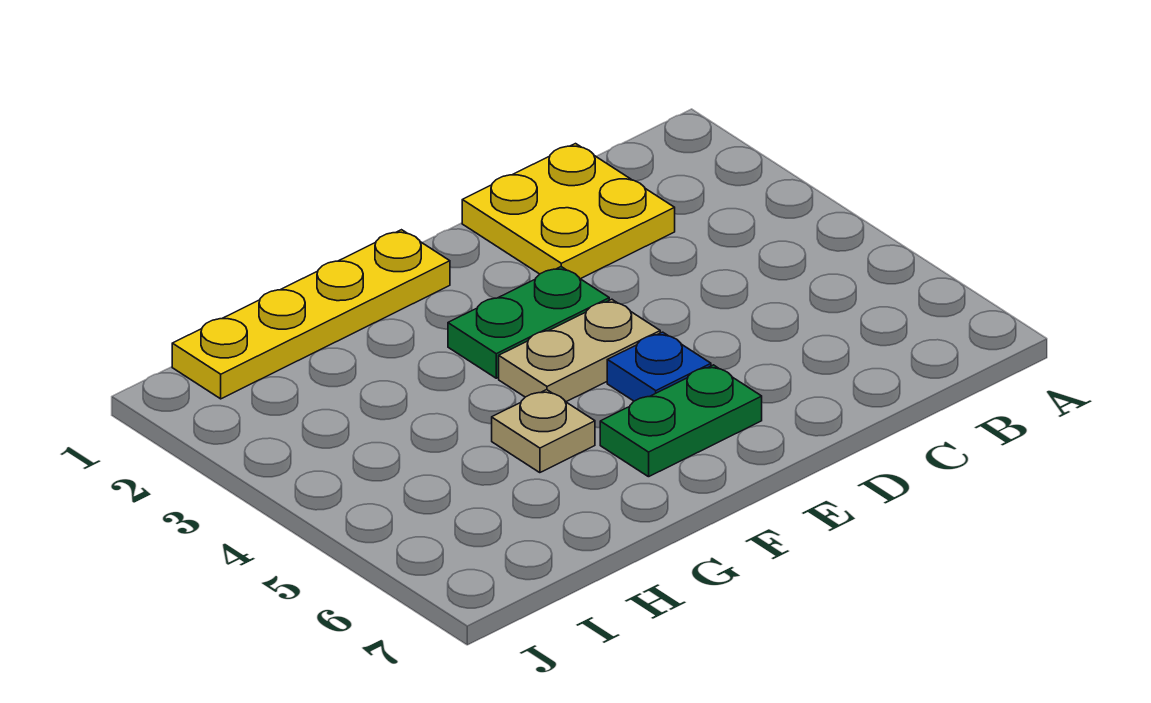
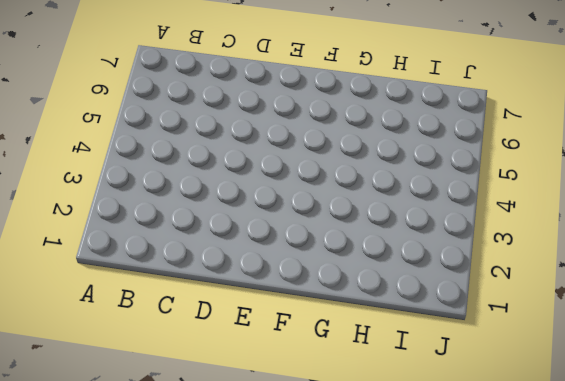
none -> yellow 2x2 plate [462,144,675,279]
none -> green 1x2 plate [448,267,609,378]

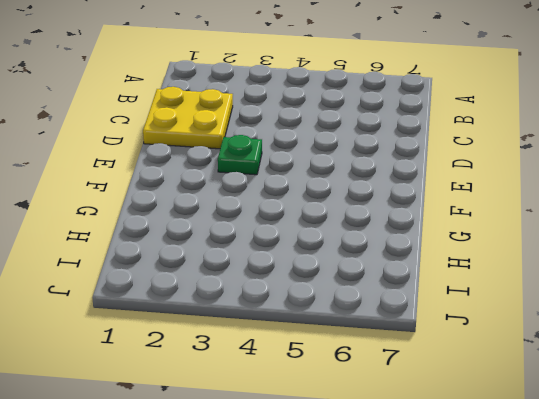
green 1x1 plate [218,135,262,175] -> green 1x2 plate [448,267,609,378]
none -> tan 1x2 plate [499,299,660,402]
none -> blue 1x1 plate [607,332,711,401]

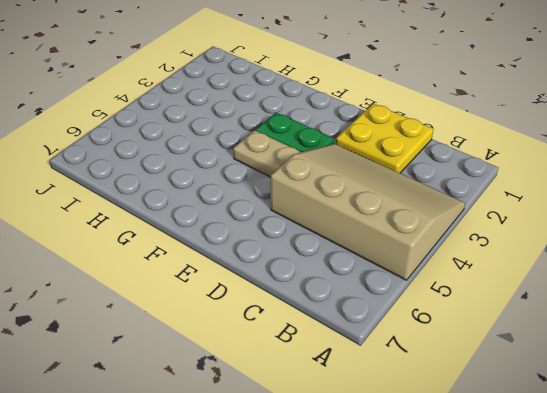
tan 3x4 slope [271,144,465,280] -> none
none -> blue 1x1 plate [607,332,711,401]
none -> green 1x2 plate [600,365,762,477]

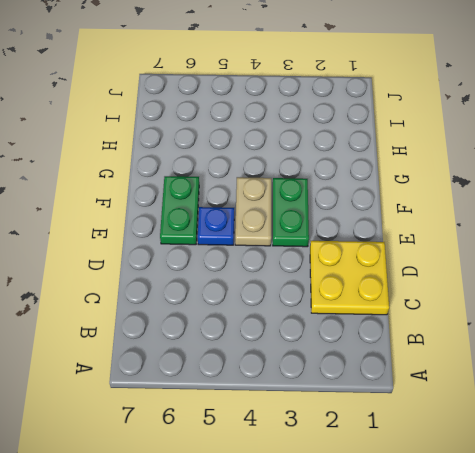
none -> yellow 1x4 plate [172,230,450,399]
none -> tan 1x1 plate [492,390,595,473]

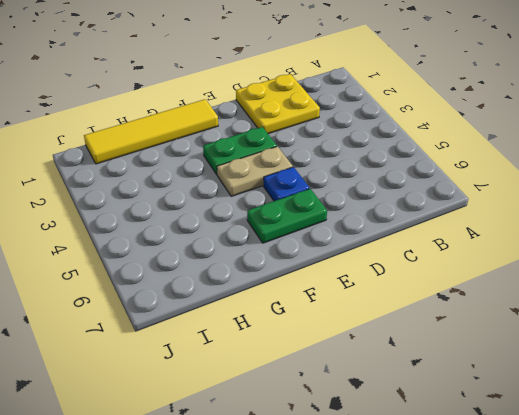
yellow 1x4 tile [84,99,218,164] -> yellow 1x4 plate [172,230,450,399]
none -> tan 1x1 plate [492,390,595,473]

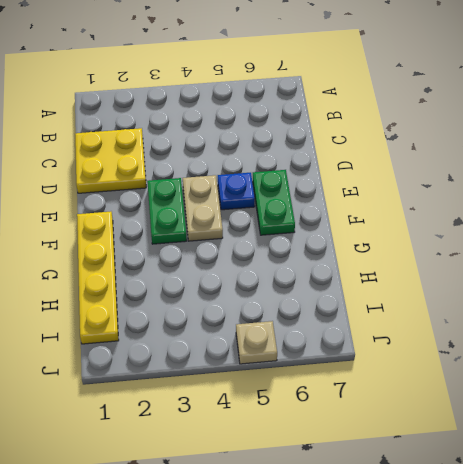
tan 1x1 plate [236,321,277,364] -> tan 1x1 plate moved to [492,390,595,473]

